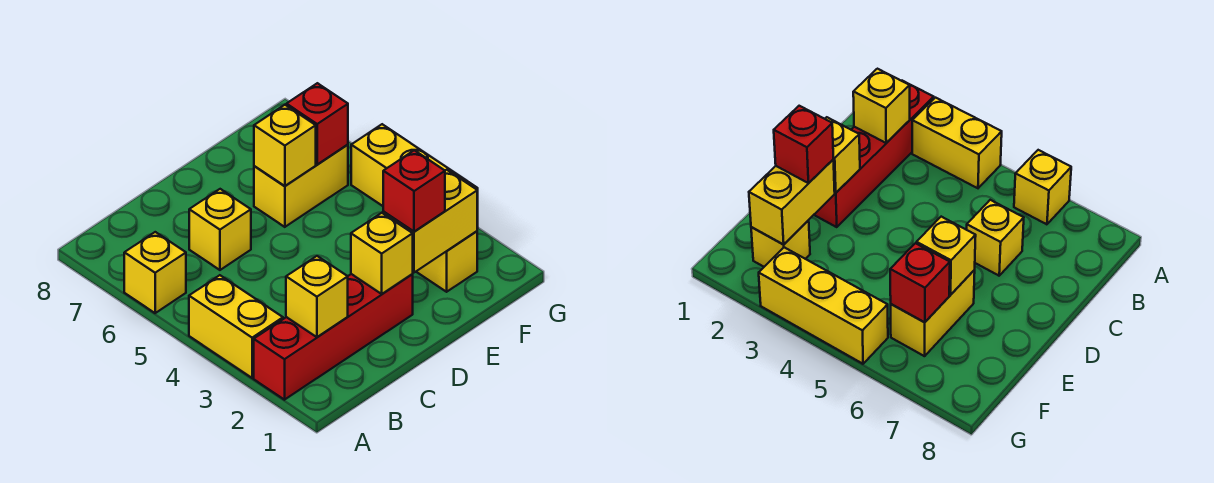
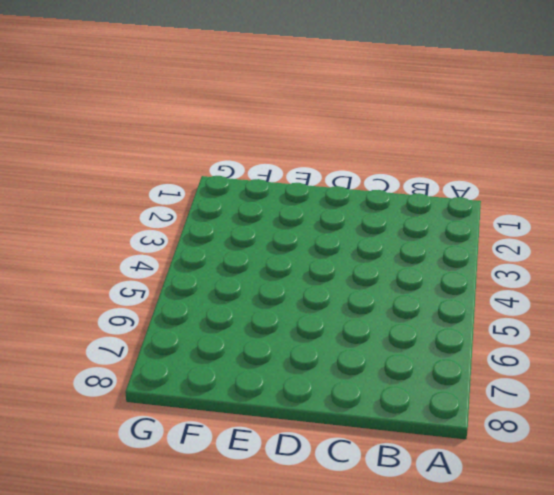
none -> red 1x4 brick [254,274,413,400]
none -> yellow 1x2 brick [189,275,283,378]
none -> yellow 1x1 brick [124,232,186,313]

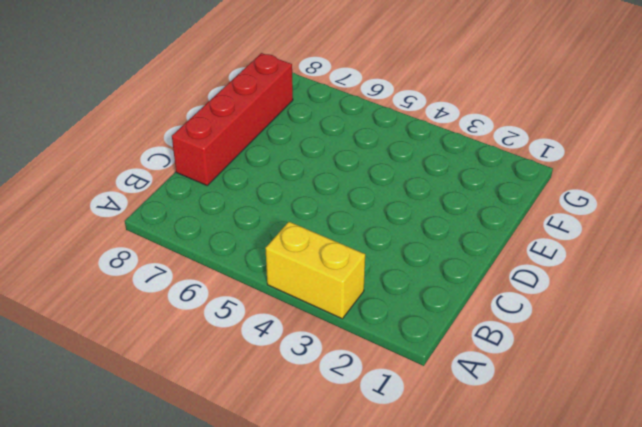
red 1x4 brick [172,53,293,185] -> red 1x4 brick moved to [254,274,413,400]
none -> yellow 1x1 brick [124,232,186,313]
none -> yellow 1x1 brick [189,189,251,270]
none -> yellow 1x2 brick [254,145,348,227]

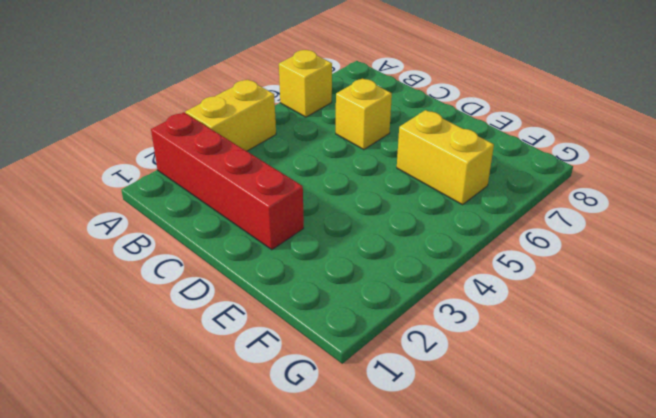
none -> yellow 1x1 brick [416,231,477,292]
none -> yellow 1x3 brick [351,124,478,228]
none -> yellow 1x1 brick [286,256,348,337]

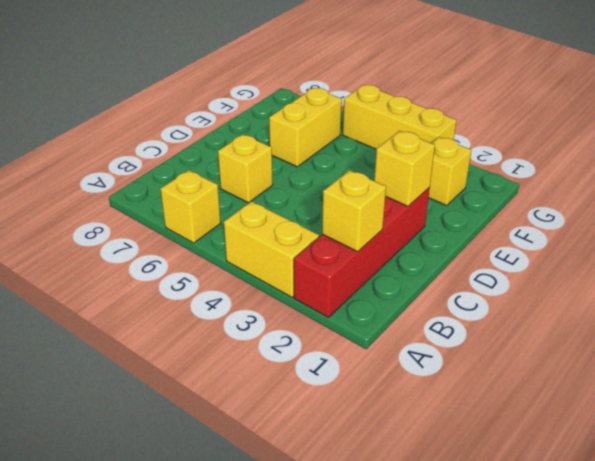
none -> yellow 1x2 brick [383,170,477,272]
none -> yellow 1x1 brick [254,105,316,186]
none -> red 1x1 brick [286,83,348,165]

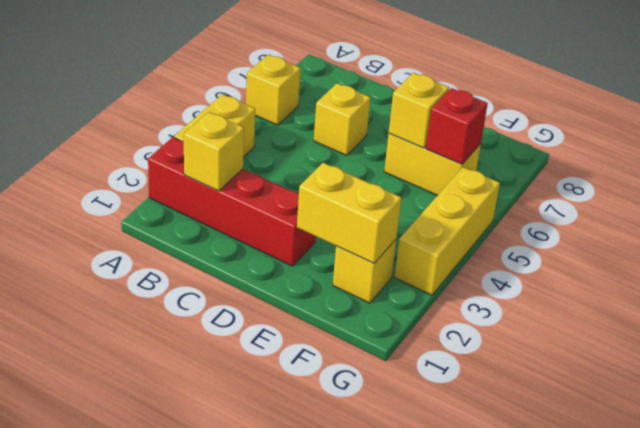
none -> yellow 1x1 brick [351,213,413,294]
none -> red 1x1 brick [383,150,445,232]

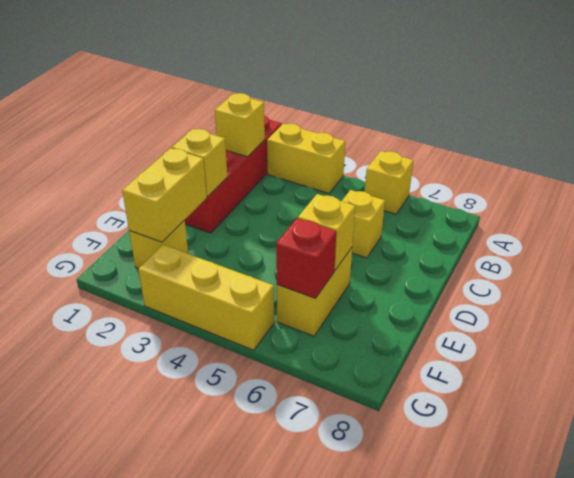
none -> red 1x1 brick [383,150,445,232]

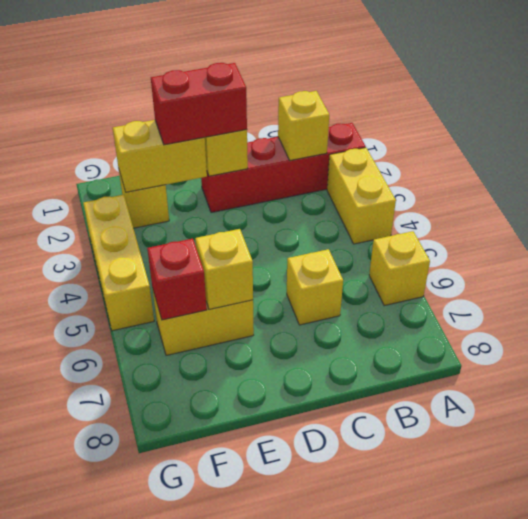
red 1x2 brick [151,63,247,145] -> red 1x1 brick [383,150,445,232]

